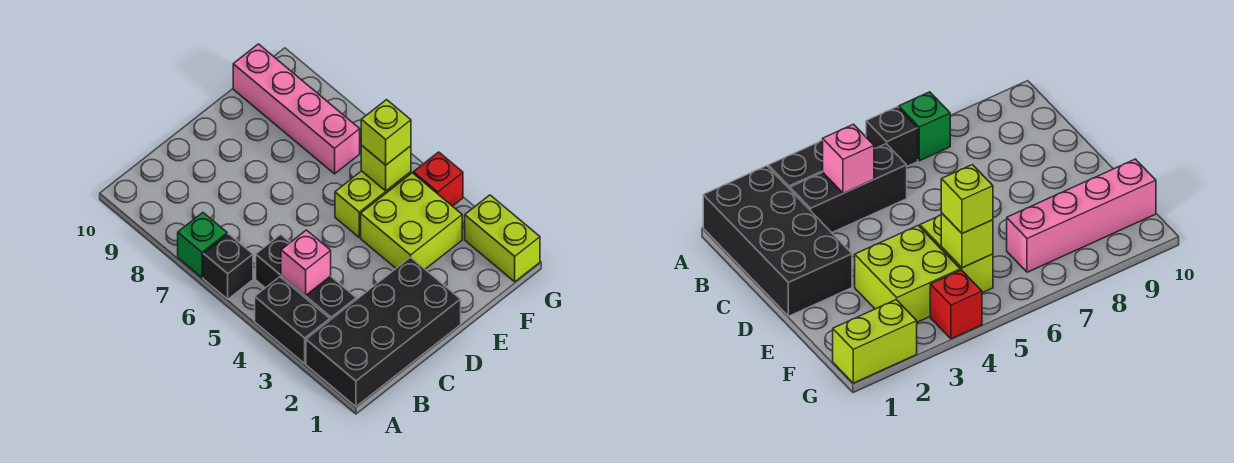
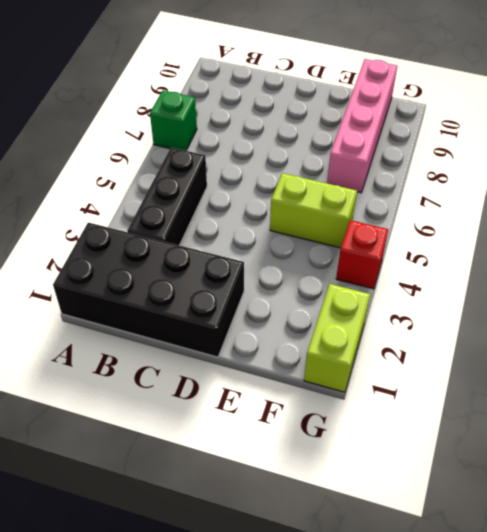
none -> black 1x2 brick [255,277,330,363]
none -> black 1x1 brick [203,234,253,299]
none -> lime 2x2 brick [361,173,462,269]

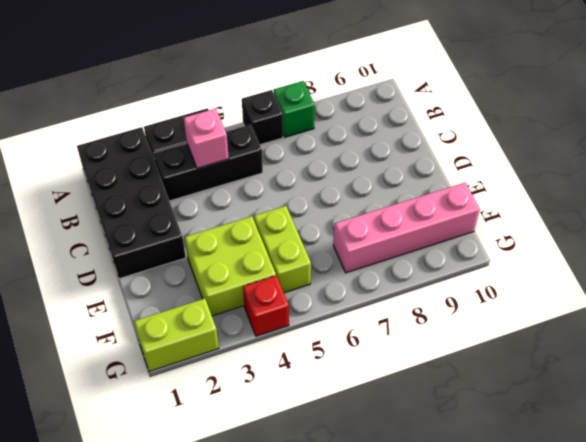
none -> lime 1x1 brick [361,145,411,191]
none -> lime 1x1 brick [361,100,411,165]

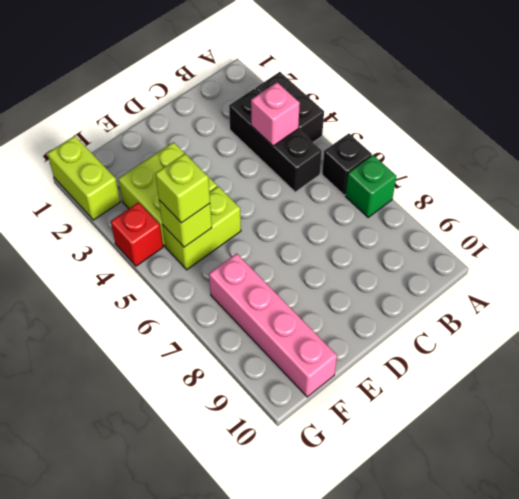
none -> black 2x4 brick [306,257,461,406]

